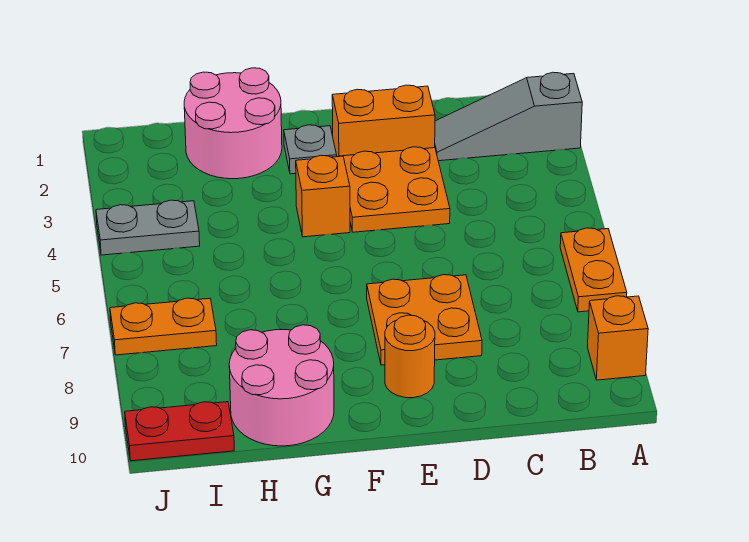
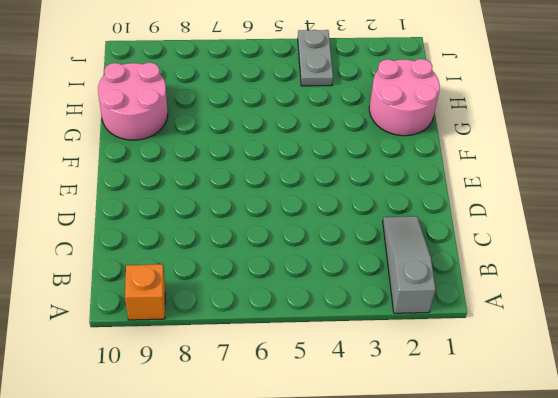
none -> orange 1x2 plate [560,228,627,312]
none -> orange 1x2 brick [332,85,435,157]
none -> orange 2x2 plate [343,147,450,232]

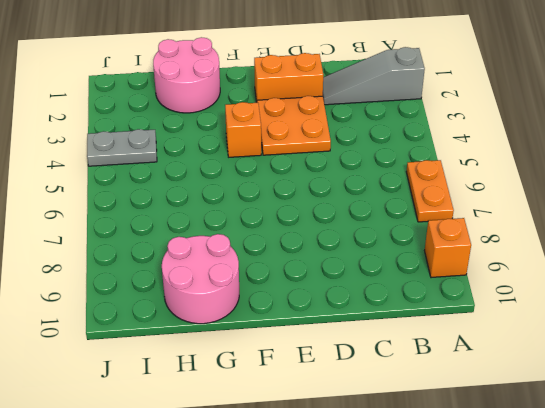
none -> orange 2x2 plate [367,275,482,365]
none -> orange 1x1 round brick [385,315,435,398]
none -> grey 1x1 plate [284,125,337,174]

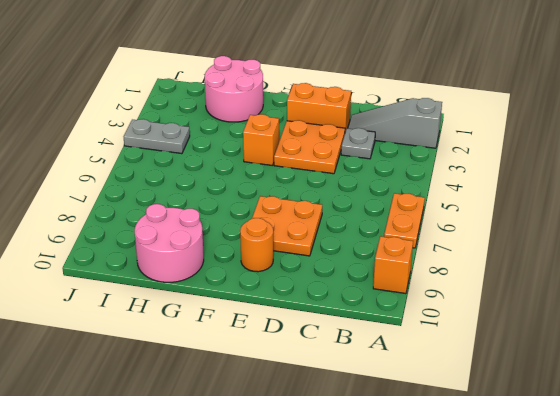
grey 1x1 plate [341,128,375,159] -> grey 1x1 plate moved to [284,125,337,174]
none -> orange 1x2 plate [110,298,217,355]
none -> red 1x2 plate [125,402,234,461]

